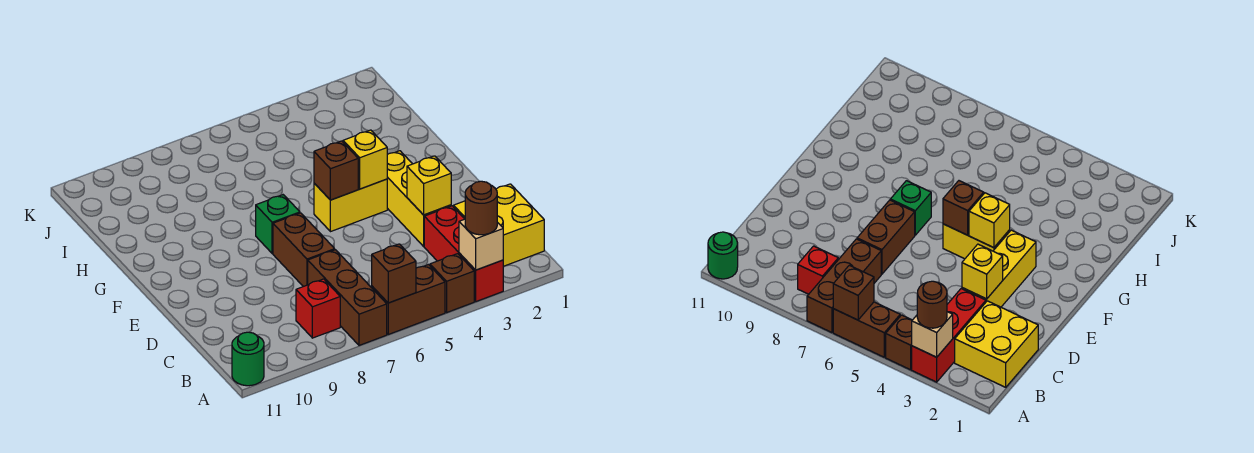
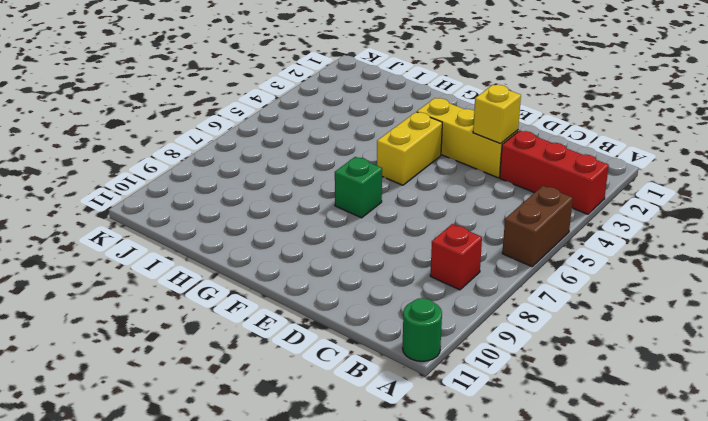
none -> brown 1x1 brick [430,254,474,312]
none -> brown 1x3 brick [308,250,387,345]
none -> yellow 2x2 brick [454,184,544,266]

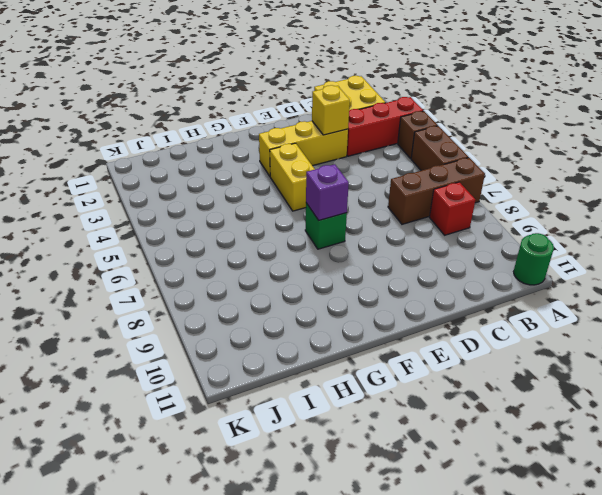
purple 1x1 brick [306,164,349,220] -> none
none -> brown 1x2 brick [273,213,335,287]
none -> tan 1x1 brick [459,219,503,270]
none -> brown 1x1 brick [372,244,416,303]

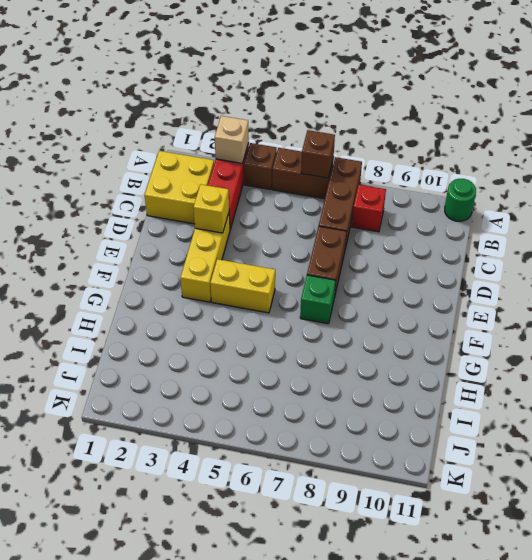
none -> yellow 1x1 brick [343,130,387,189]
none -> brown 1x1 brick [314,141,358,200]
none -> brown 1x1 round brick [465,181,497,235]

